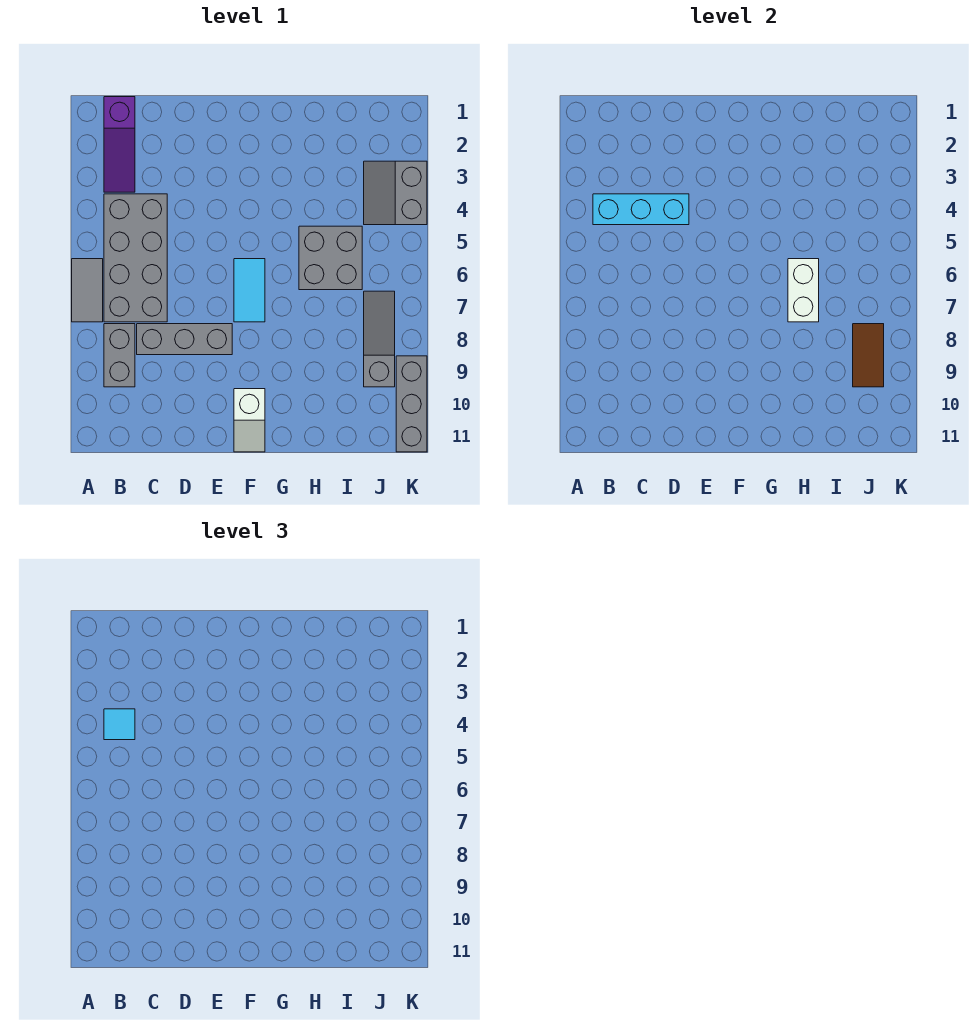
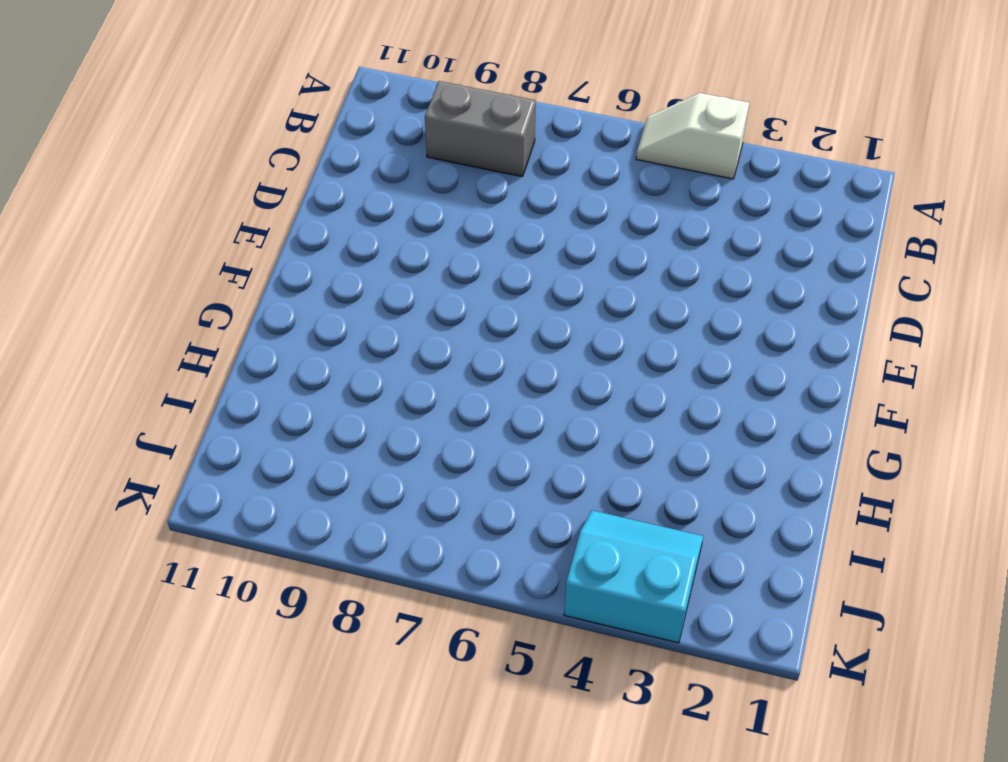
white 1x2 slope [636,93,749,179] -> white 1x2 slope moved to [234,389,265,452]
cyan 2x2 slope [564,510,703,643] -> grey 2x2 slope [364,161,427,225]
none -> grey 1x2 tile [72,259,103,322]
none -> purple 1x3 slope [104,97,135,192]
none -> grey 2x4 brick [104,194,167,322]

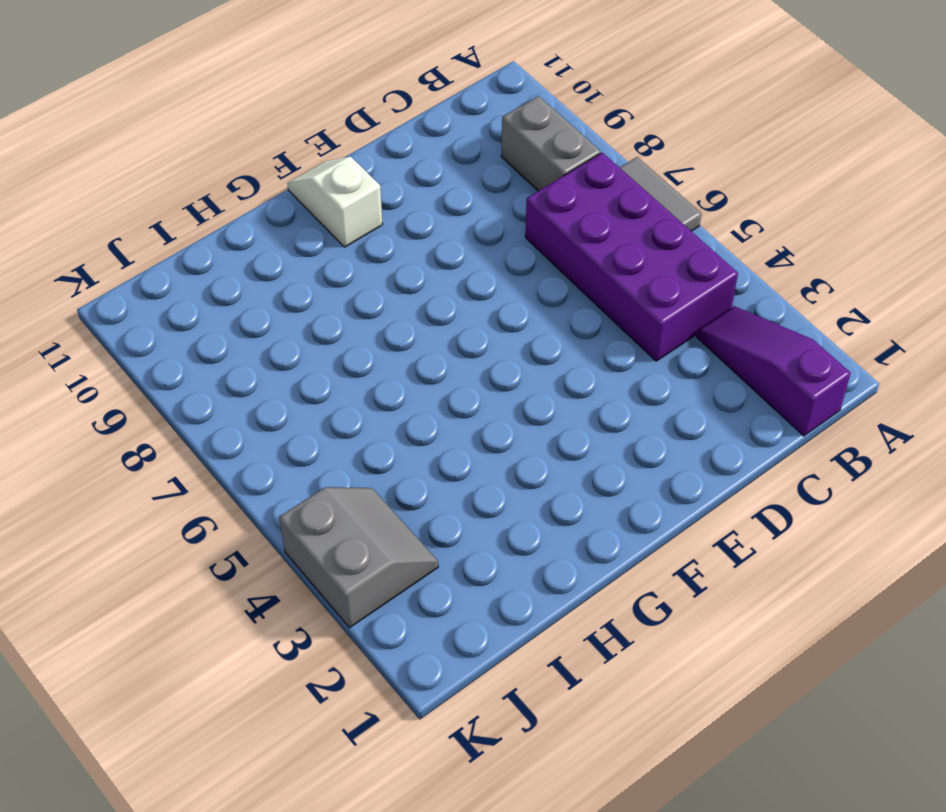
purple 2x4 brick [525,153,738,361] -> grey 2x4 brick [104,194,167,322]
none -> grey 1x3 brick [137,324,232,355]
none -> cyan 1x2 tile [234,259,265,322]
none -> grey 2x2 brick [299,226,362,290]

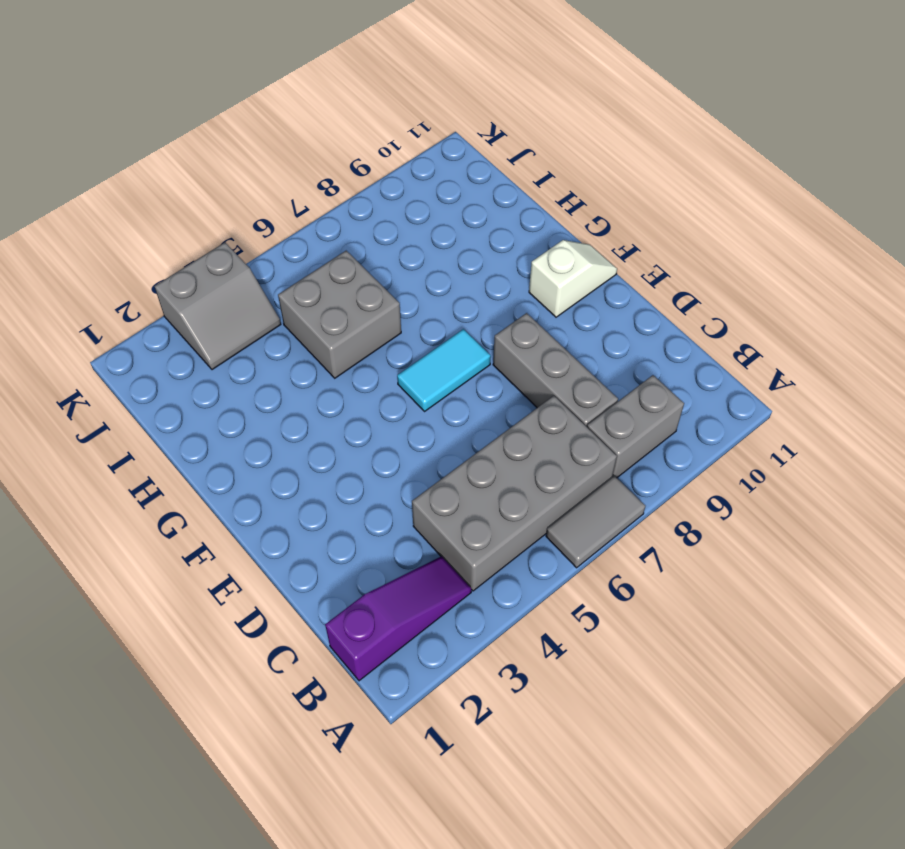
none -> grey 1x3 slope [364,291,395,387]
none -> grey 1x3 brick [396,356,427,452]
none -> cyan 1x3 brick [593,194,689,225]

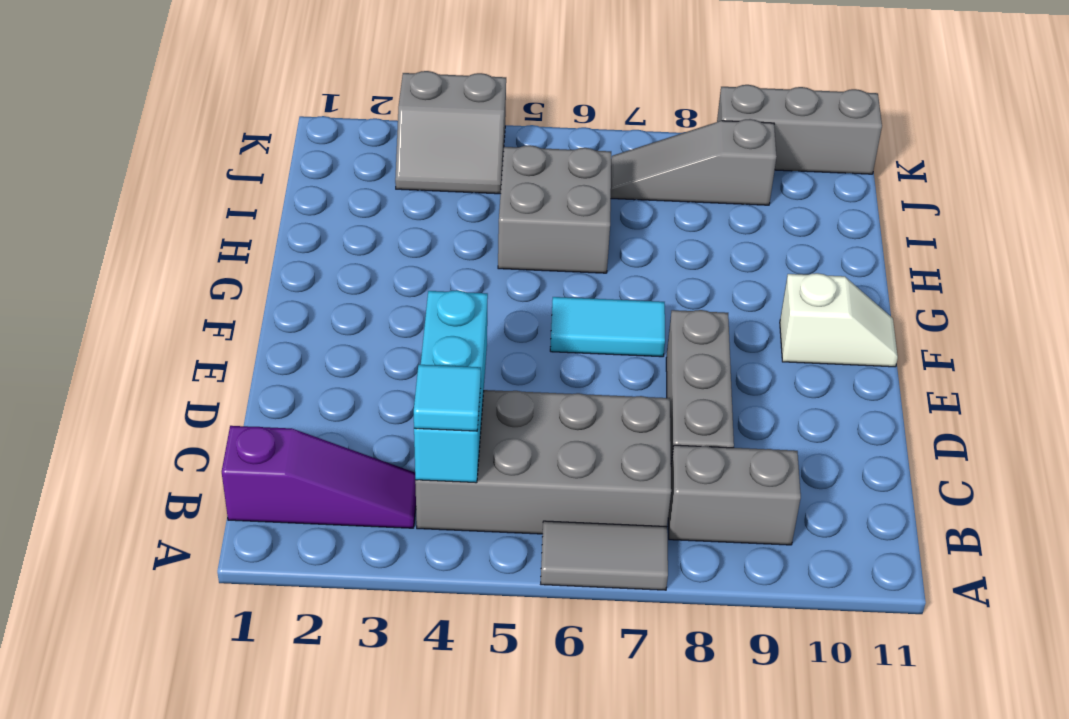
none -> white 1x2 brick [788,259,819,322]
none -> brown 1x2 tile [853,324,884,387]

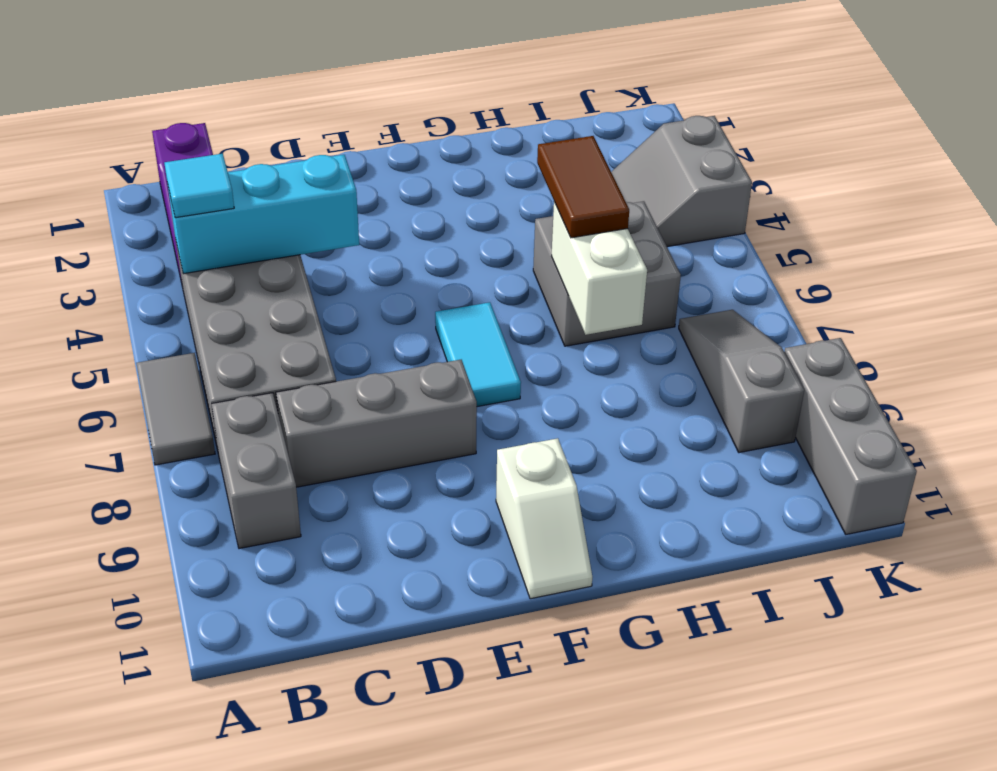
brown 1x2 tile [537,136,629,238] -> brown 1x2 tile moved to [853,324,884,387]

